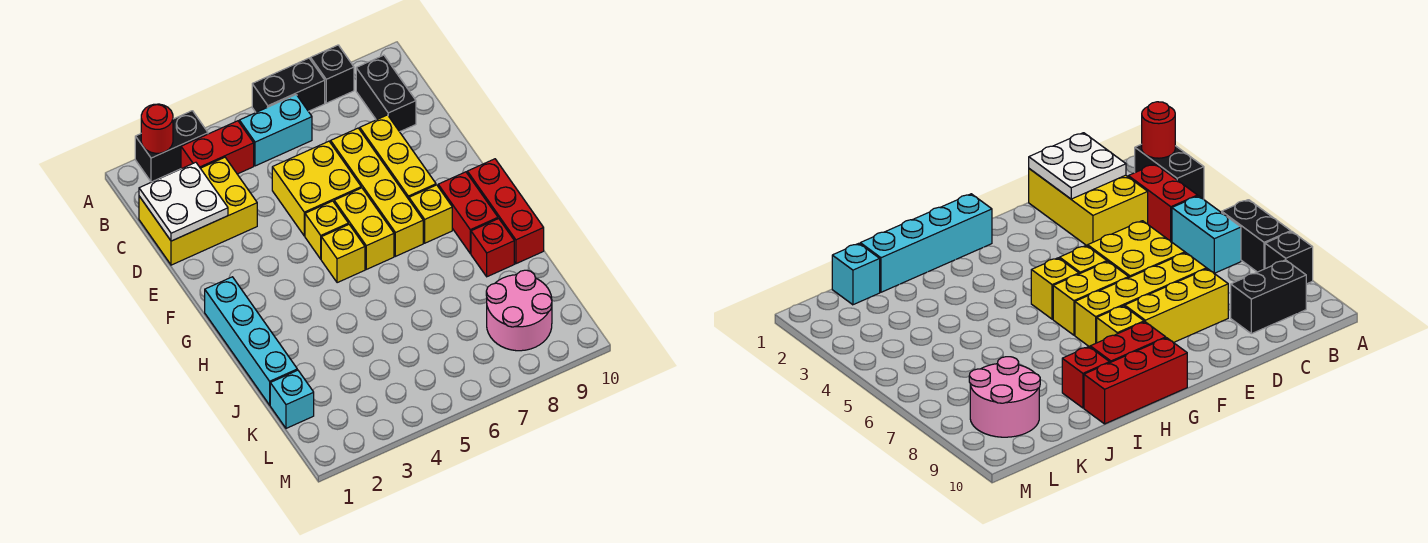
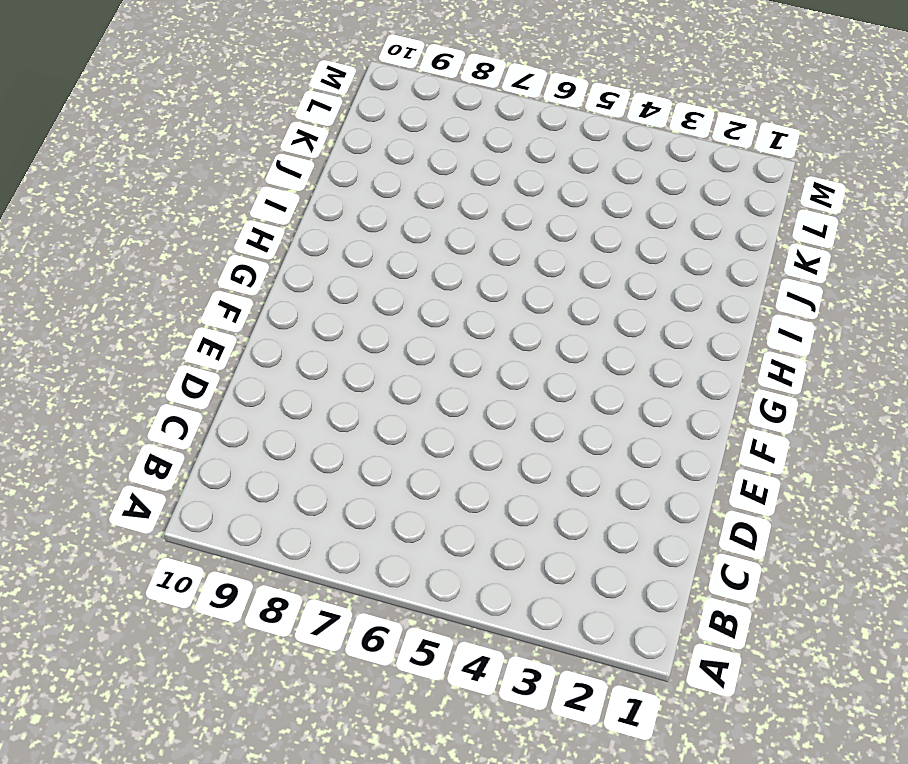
none -> black 1x2 brick [135,111,208,182]
none -> black 1x2 brick [252,58,325,112]
none -> black 1x1 brick [311,45,354,103]

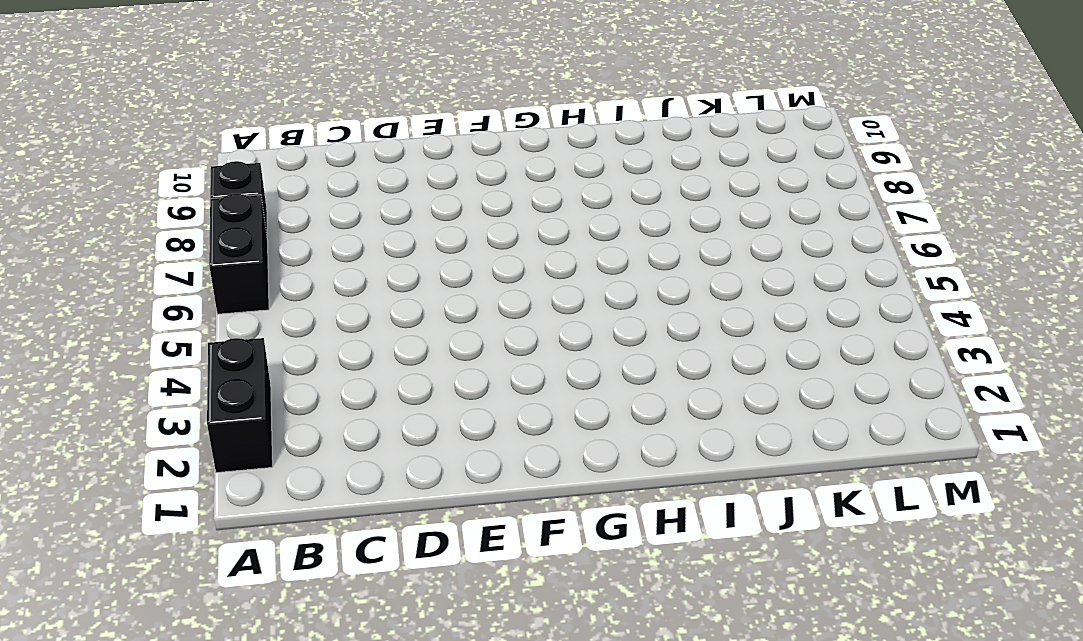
none -> red 1x2 brick [181,121,254,174]
none -> cyan 1x2 brick [239,95,312,166]
none -> black 1x2 brick [356,55,416,132]

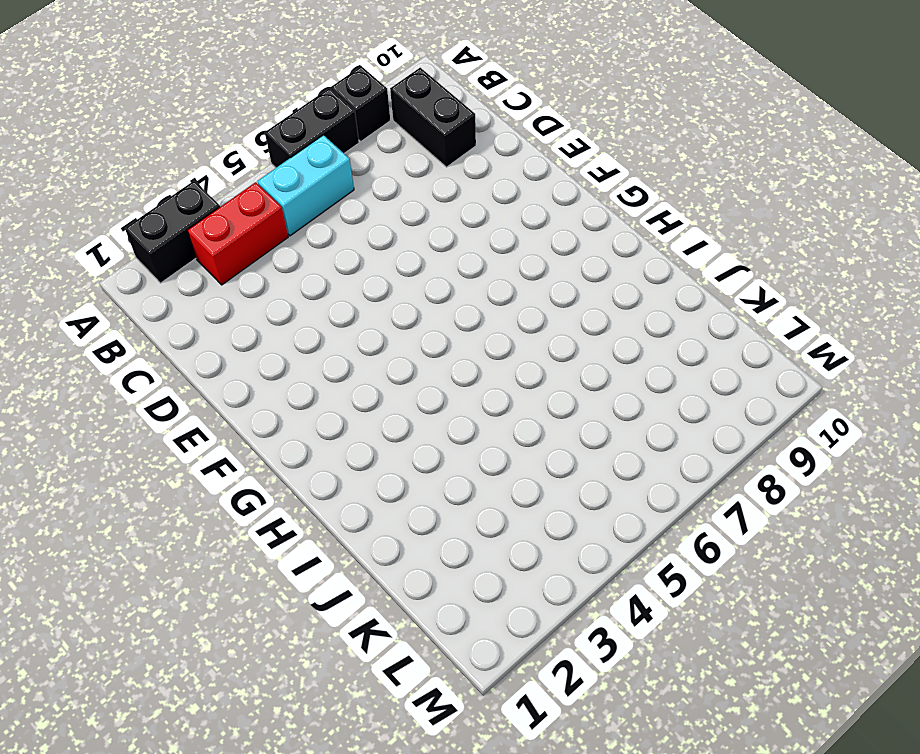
none -> yellow 2x3 brick [139,157,257,265]
none -> yellow 2x2 brick [272,141,361,236]
none -> yellow 1x4 brick [331,128,423,256]

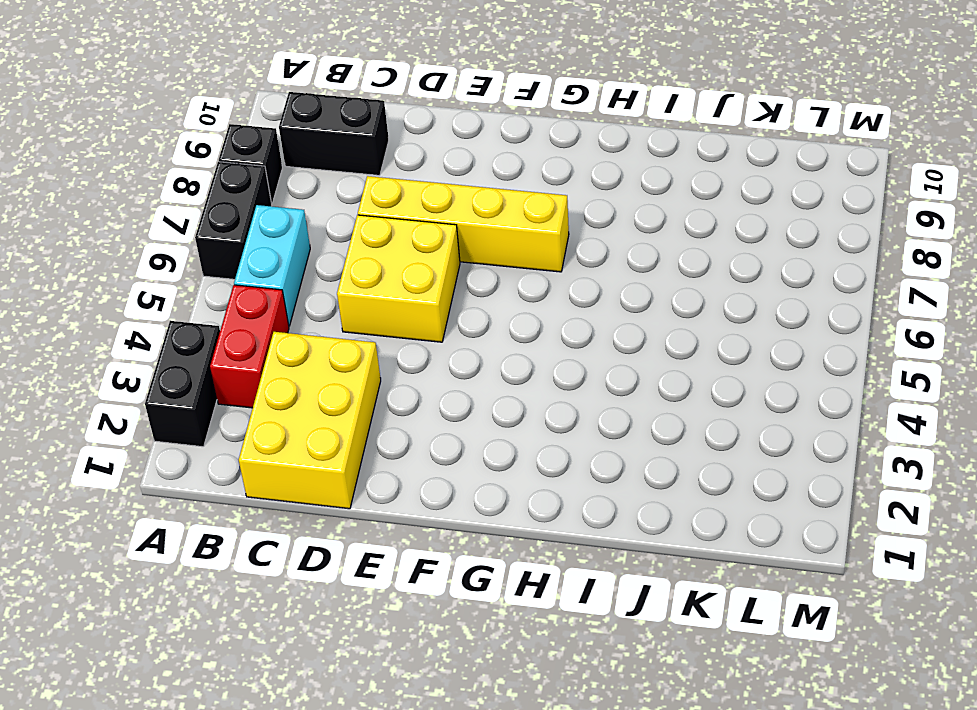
none -> yellow 1x3 brick [360,115,436,199]
none -> yellow 1x1 brick [305,201,348,259]
none -> yellow 1x2 brick [334,188,394,269]

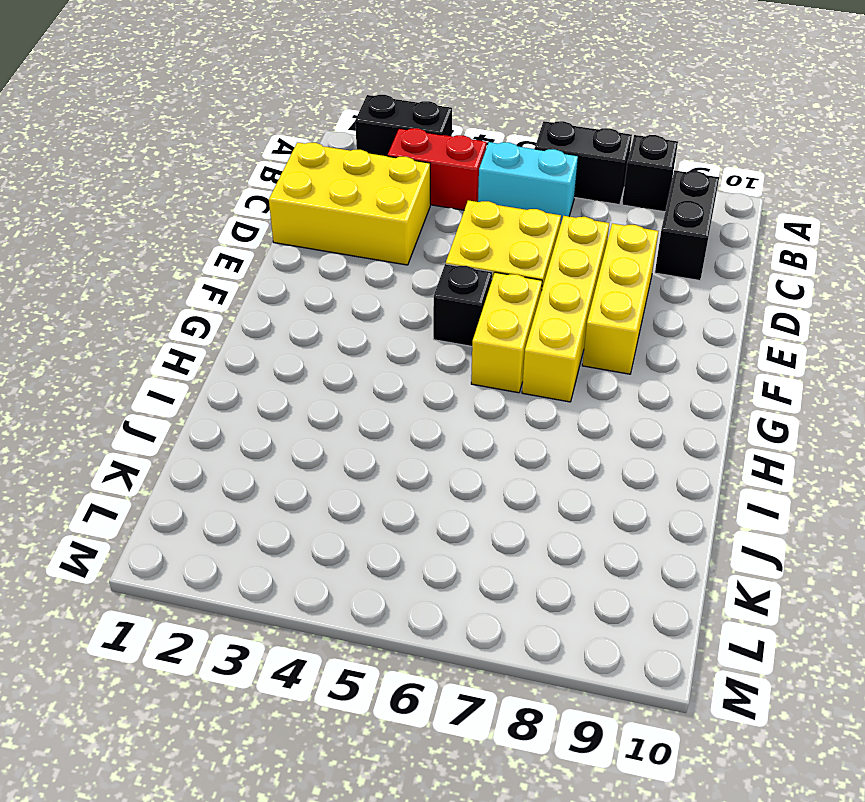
black 1x1 brick [433,264,492,346] -> yellow 1x1 brick [305,201,348,259]
none -> cyan 1x4 brick [205,277,297,405]
none -> yellow 1x1 brick [321,224,365,283]
none -> yellow 1x1 brick [409,185,452,243]

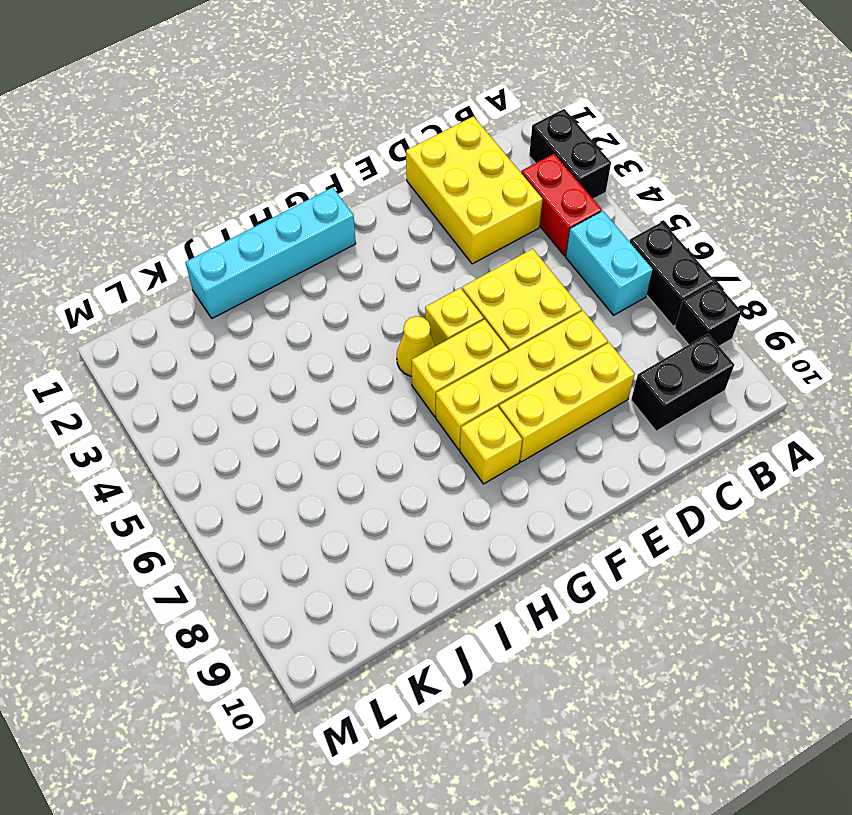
yellow 1x1 cone [397,316,435,376] -> yellow 1x1 brick [321,224,365,283]
none -> red 1x2 brick [438,172,498,253]
none -> red 1x3 brick [467,159,544,264]
none -> red 1x1 brick [471,219,514,277]

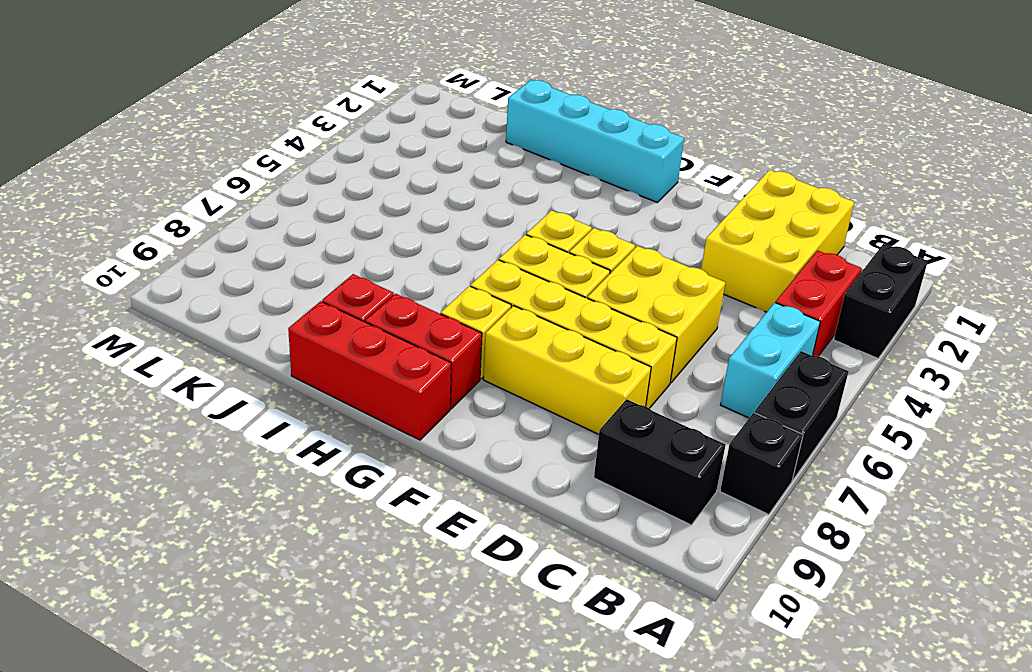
none -> cyan 1x1 brick [270,370,314,428]
none -> pink 2x2 round brick [486,270,552,351]
none -> red 1x1 round brick [141,104,173,153]

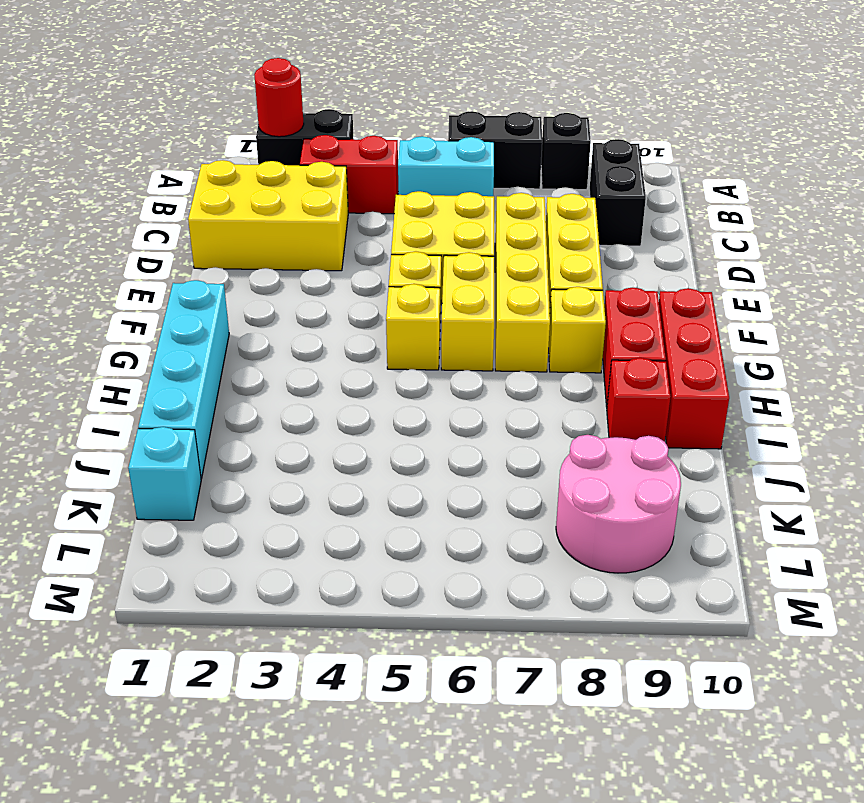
none -> white 2x2 plate [139,162,228,241]

